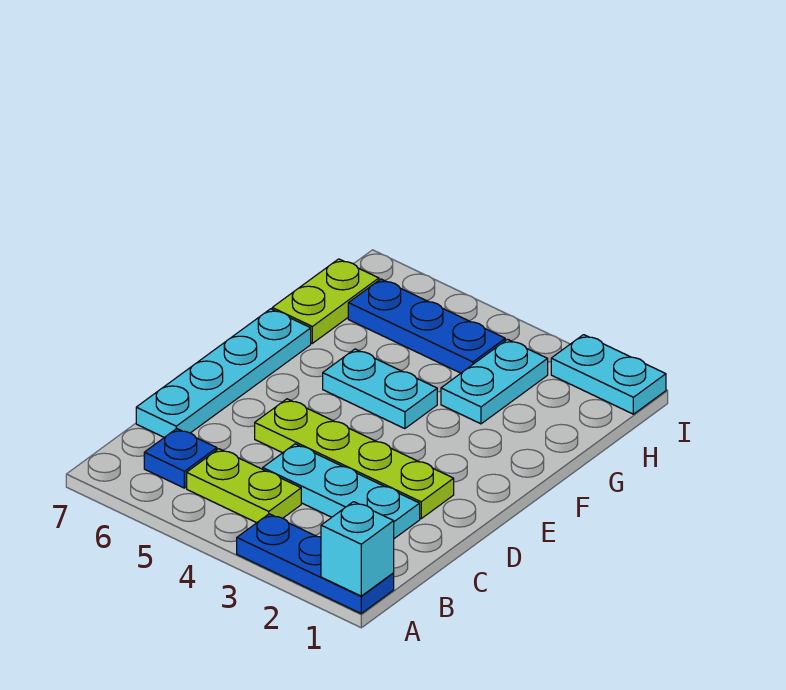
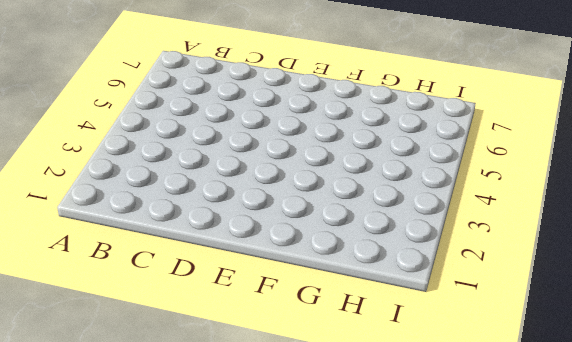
none -> blue 1x3 plate [237,514,394,613]
none -> lime 1x2 plate [187,449,301,523]
none -> blue 1x1 plate [144,429,217,488]

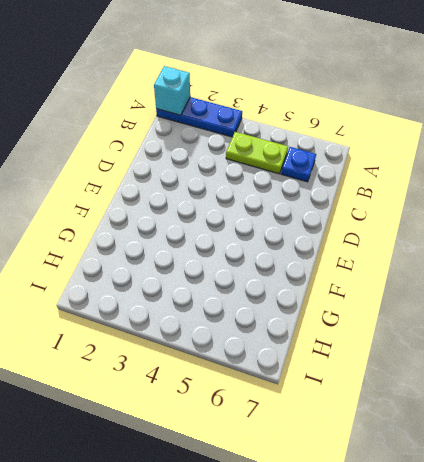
none -> cyan 1x3 plate [263,444,420,538]
none -> cyan 1x4 plate [136,309,311,437]
none -> lime 1x4 plate [255,399,454,519]

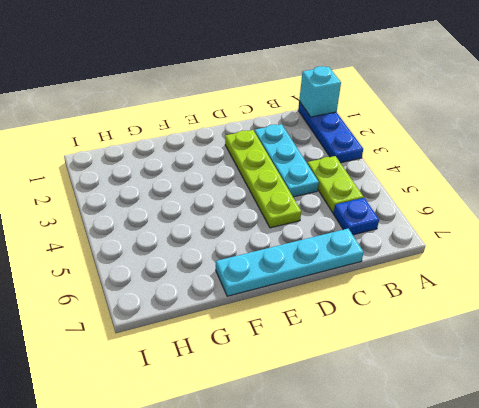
none -> cyan 1x2 plate [323,349,437,429]
none -> cyan 1x2 plate [441,339,548,424]
none -> lime 1x2 plate [272,259,379,343]

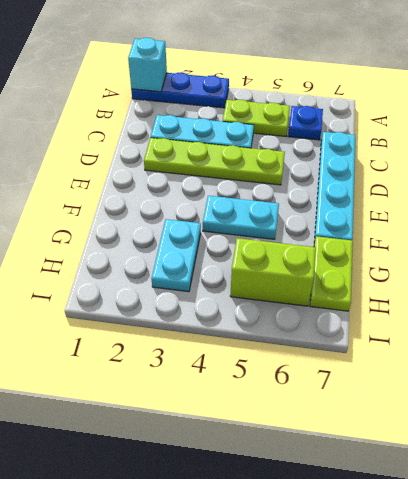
lime 1x2 brick [230,238,316,306] -> blue 1x3 plate [348,279,505,373]
none -> cyan 1x2 plate [551,335,666,414]

